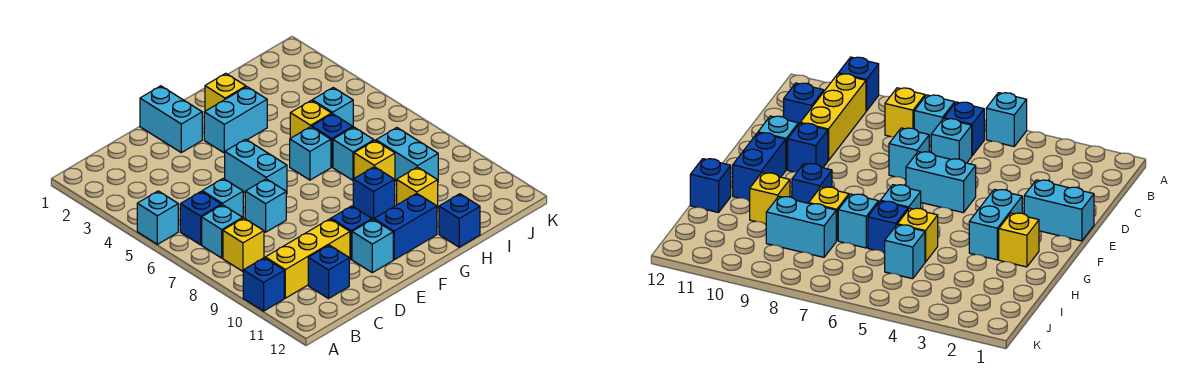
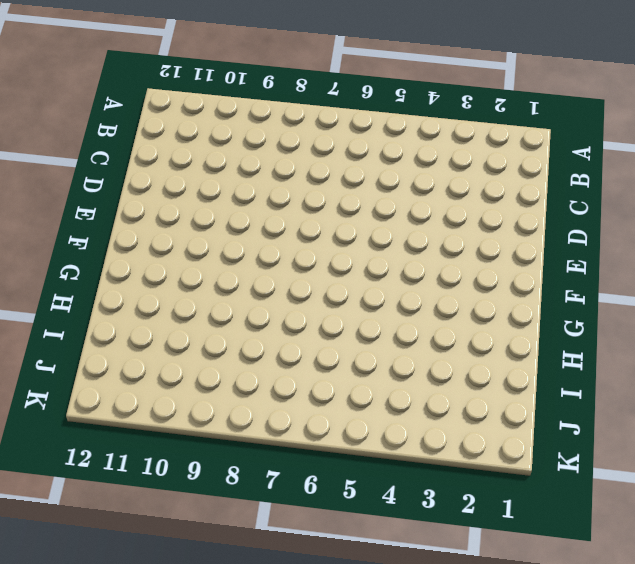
none -> cyan 1x1 brick [137,191,178,244]
none -> blue 1x1 brick [243,258,284,311]
none -> blue 1x1 brick [180,191,221,245]

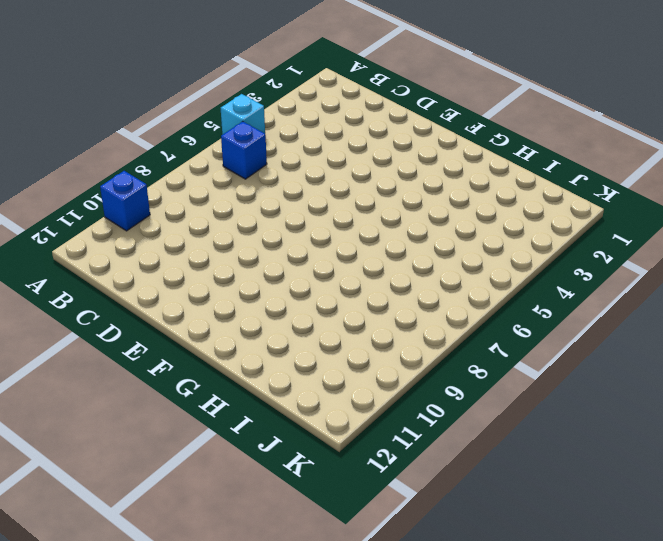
none -> cyan 1x1 brick [202,205,243,258]
none -> yellow 1x1 brick [223,218,264,271]
none -> yellow 1x3 brick [265,219,350,298]

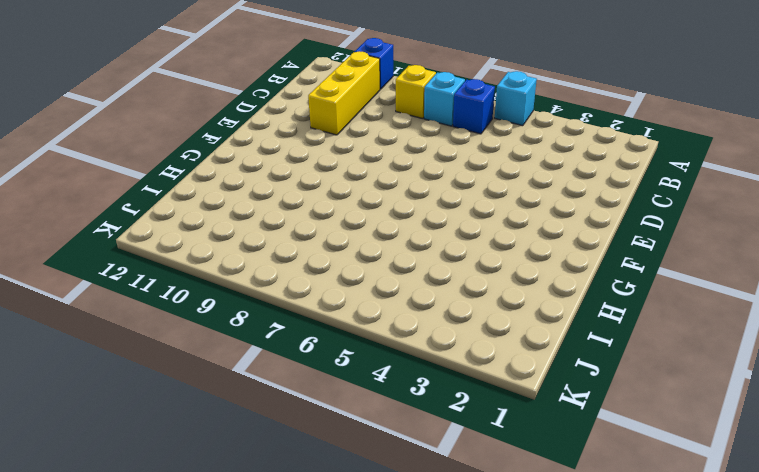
none -> cyan 1x1 brick [202,179,243,218]
none -> blue 1x1 brick [308,245,349,299]
none -> cyan 1x1 brick [245,179,286,232]

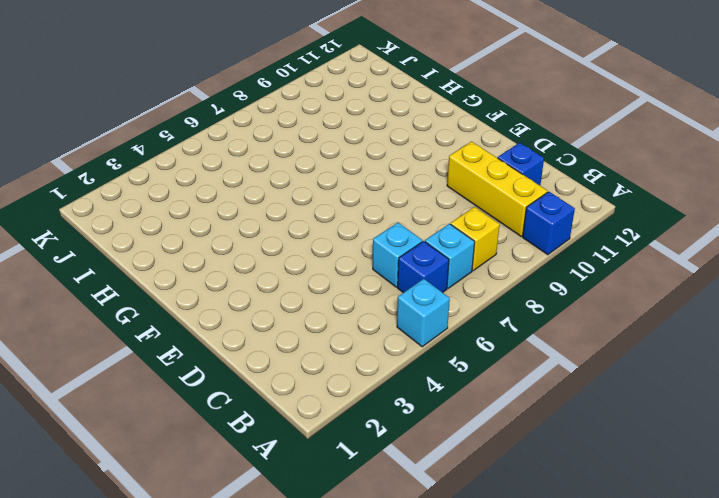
none -> cyan 1x1 brick [245,179,286,232]
none -> cyan 1x2 brick [140,86,202,153]
none -> cyan 1x2 brick [225,139,287,194]

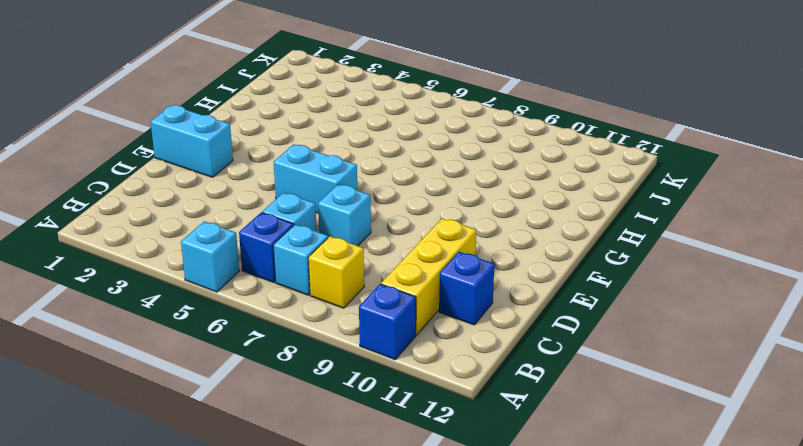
none -> blue 1x1 brick [331,206,372,259]
none -> cyan 1x1 brick [352,219,393,273]
none -> cyan 1x2 brick [204,87,267,153]

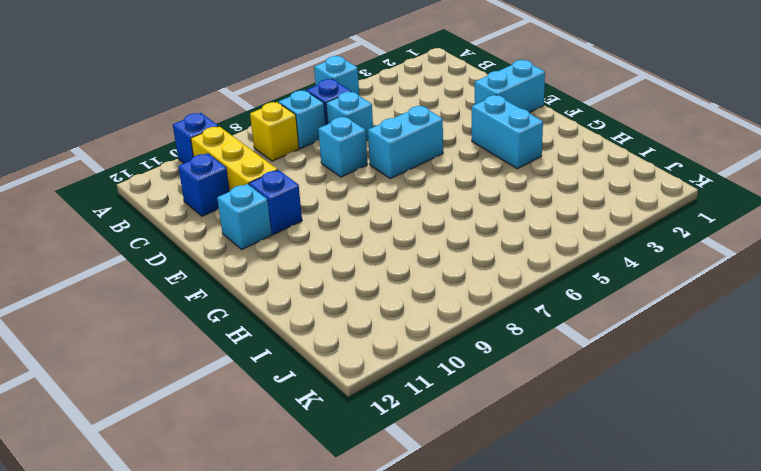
none -> blue 1x2 brick [374,193,437,260]
none -> yellow 1x1 brick [205,73,246,111]
none -> cyan 1x1 brick [290,127,331,180]

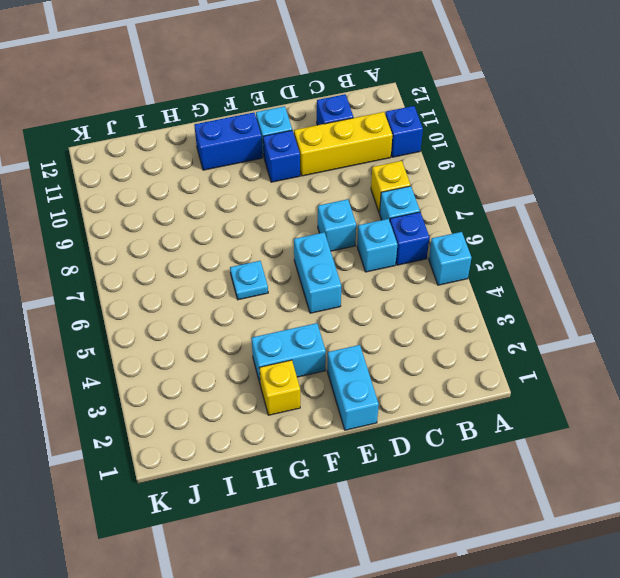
cyan 1x1 plate [230,261,268,300] -> cyan 1x1 brick [290,127,331,180]
none -> blue 1x1 brick [353,167,395,219]
none -> yellow 1x1 brick [290,100,332,138]
none -> blue 1x1 brick [312,114,353,167]

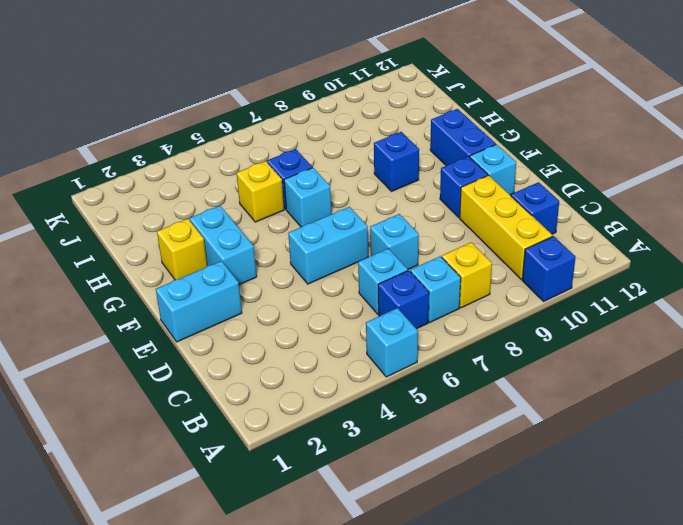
none -> cyan 1x1 brick [333,127,374,180]
none -> yellow 1x1 brick [354,141,395,180]
none -> yellow 1x1 brick [397,167,438,208]

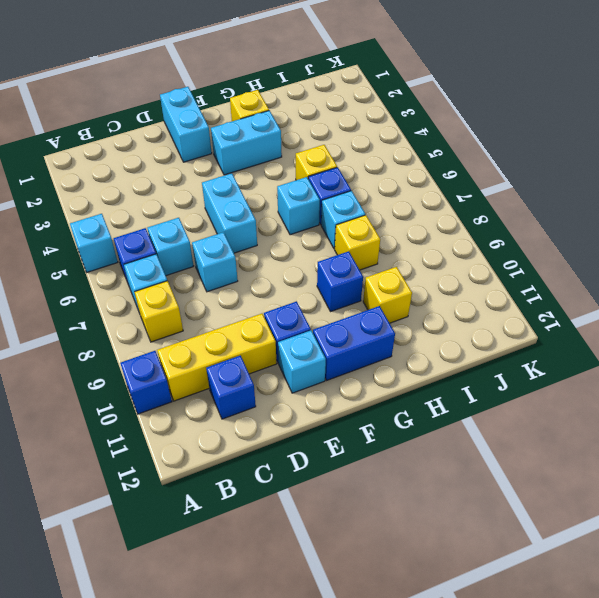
none -> blue 1x1 brick [439,194,480,247]
none -> cyan 1x1 brick [312,88,353,127]
none -> cyan 1x2 brick [376,128,438,181]

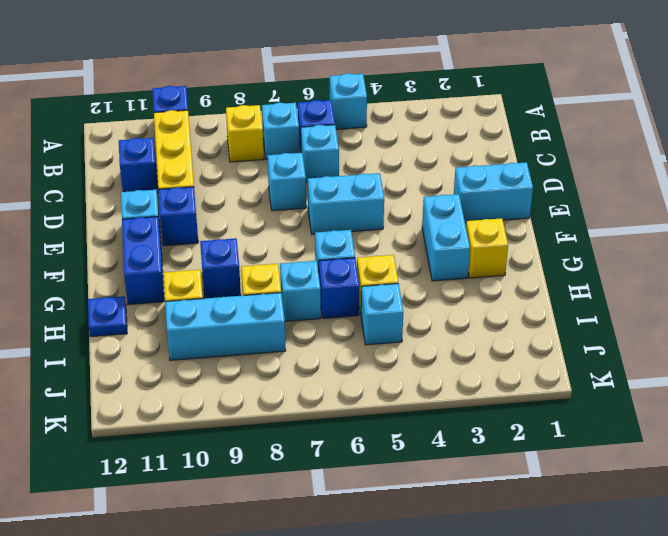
blue 1x1 plate [88,296,127,337] -> blue 1x1 brick [439,194,480,247]
cyan 1x3 brick [165,293,286,360] -> cyan 1x2 brick [376,128,438,181]

